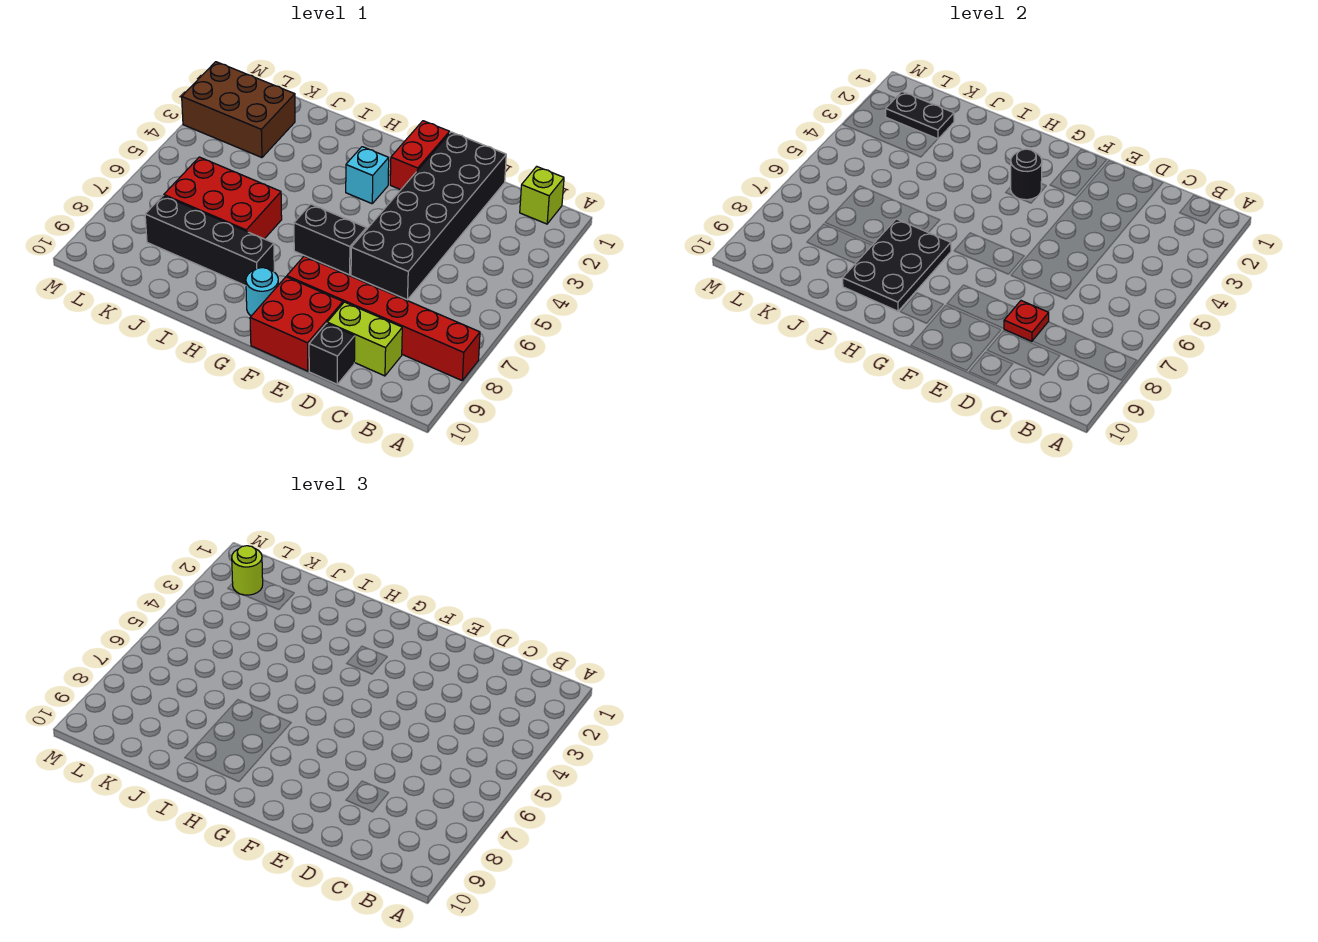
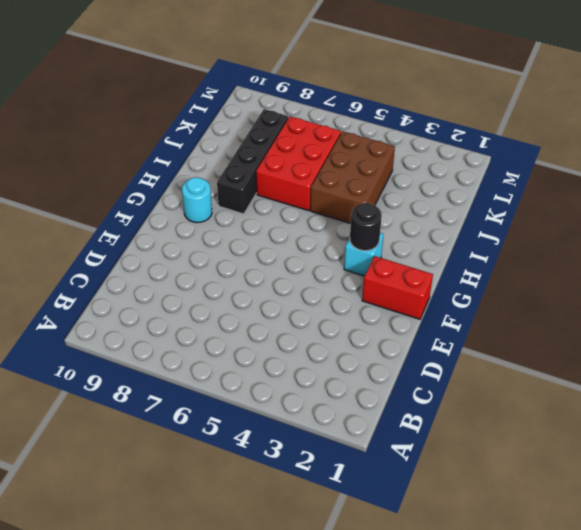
brown 2x3 brick [310,131,395,223] -> brown 2x3 brick moved to [182,62,295,158]
none -> red 1x6 brick [287,256,480,380]
none -> lime 1x1 brick [520,166,564,224]
none -> lime 1x2 brick [327,302,402,376]

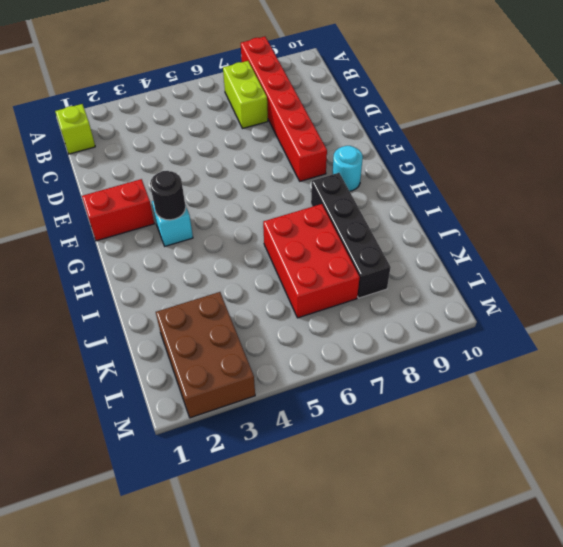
lime 1x2 brick [223,61,268,129] -> lime 1x2 brick moved to [327,302,402,376]
none -> black 2x6 brick [351,132,506,300]
none -> black 1x1 brick [309,323,355,384]
none -> red 2x2 brick [250,277,343,371]

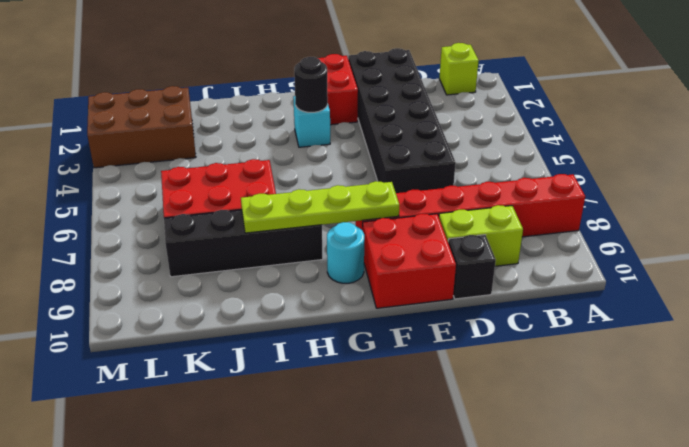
lime 1x4 plate [241,181,399,233] -> black 2x3 plate [843,219,951,311]
none -> black 1x2 brick [294,204,366,275]
none -> red 1x1 plate [1004,301,1049,341]
none -> black 1x2 plate [886,92,954,139]

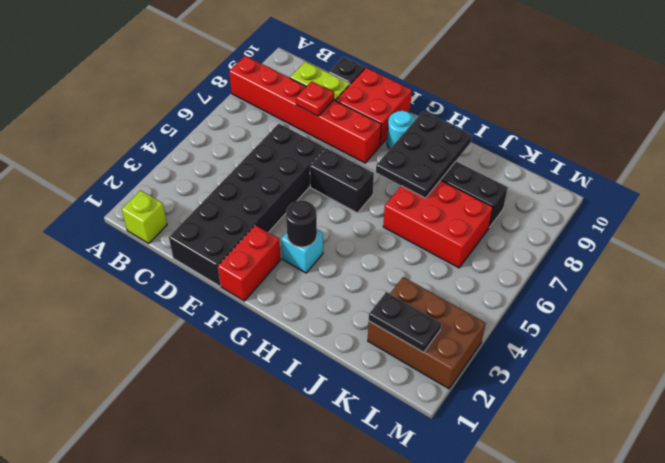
none -> lime 1x1 round brick [232,546,263,595]

